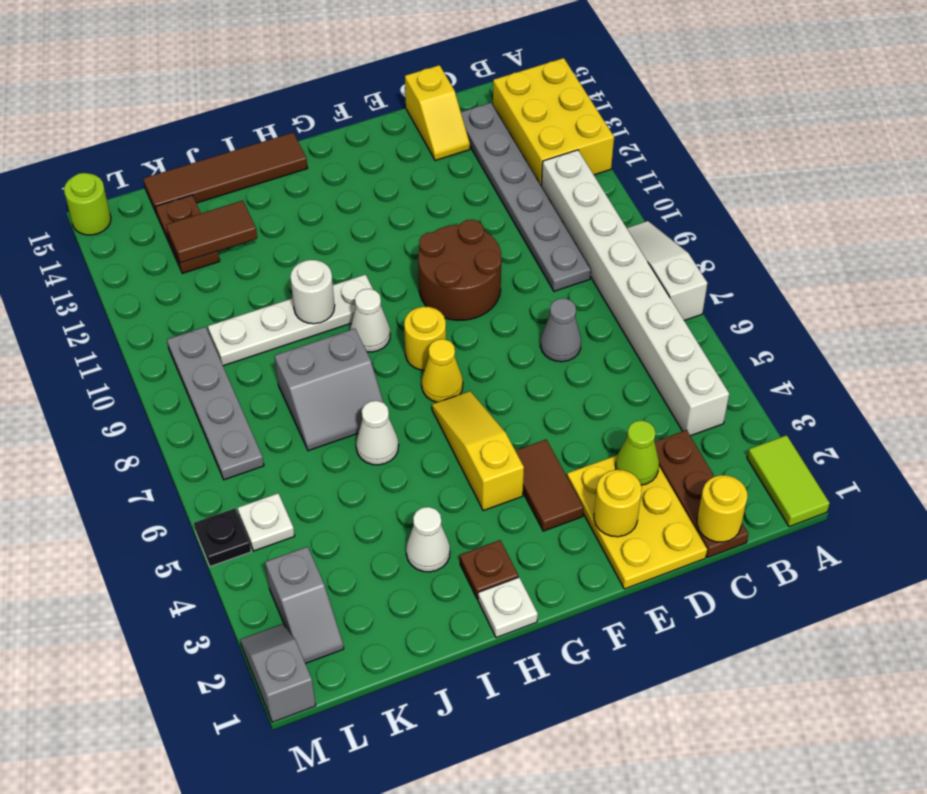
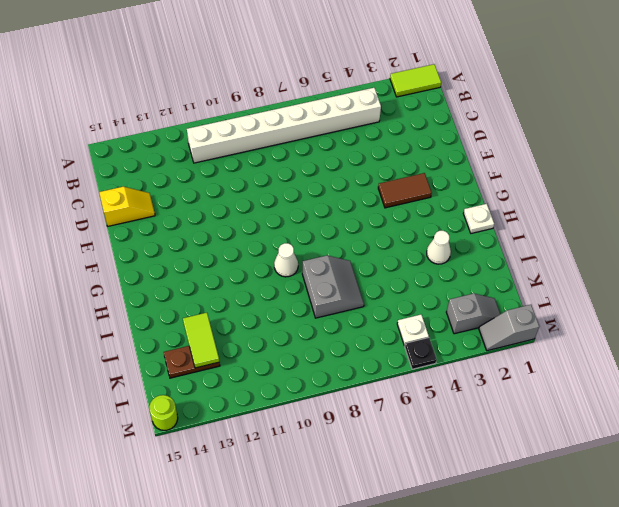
lime 1x2 tile [183,313,219,368] -> brown 1x2 tile [166,201,257,263]
none -> white 1x3 slope [627,221,707,320]
none -> yellow 2x3 brick [493,58,614,185]
none -> brown 1x3 plate [655,430,748,557]
none -> grey 1x6 plate [461,103,591,291]

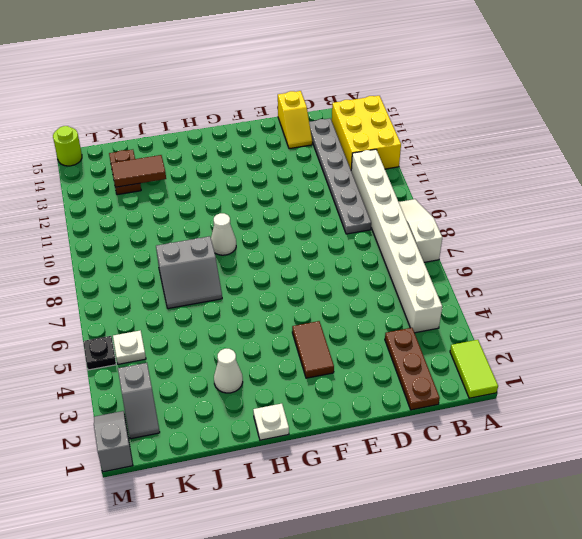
none -> yellow 2x3 plate [567,455,707,589]
none -> grey 1x1 cone [540,298,581,362]
none -> brown 2x2 round brick [418,220,501,320]
none -> yellow 1x3 slope [432,391,524,511]

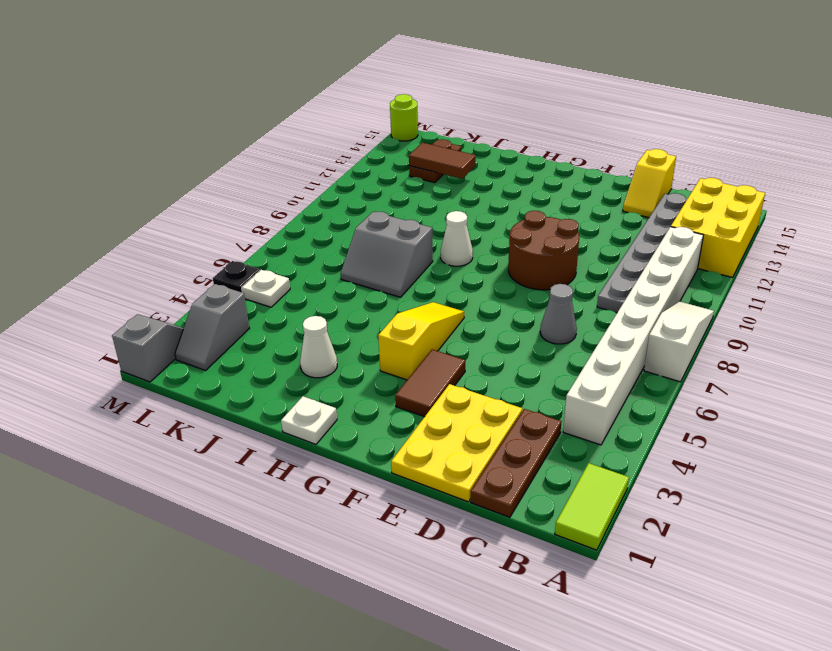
none -> yellow 1x1 cone [422,339,463,402]
none -> yellow 1x1 round brick [404,307,446,370]
none -> brown 1x1 plate [460,540,518,599]
none -> white 1x4 plate [208,275,373,366]

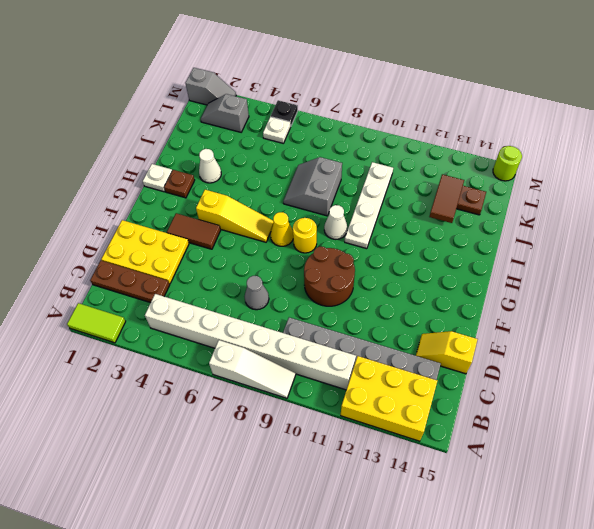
none -> brown 1x4 tile [143,133,307,214]
none -> white 1x1 cone [356,401,399,465]
none -> grey 1x4 plate [167,327,264,480]
none -> yellow 1x1 round brick [697,475,747,542]

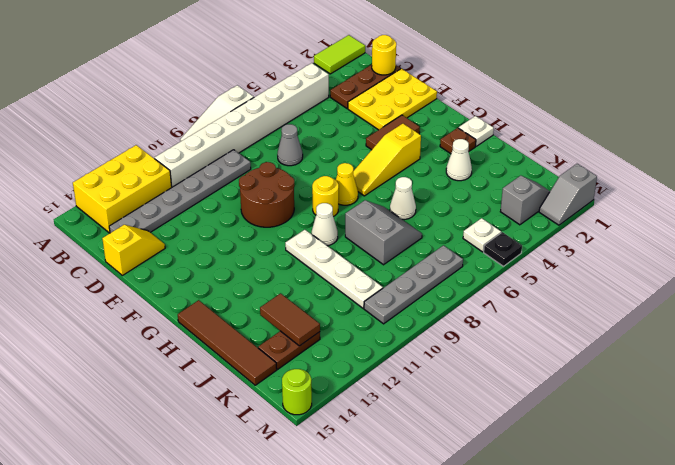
none -> lime 1x1 cone [616,420,659,485]
none -> yellow 1x1 round brick [594,470,642,537]
none -> white 1x1 round brick [290,260,335,324]

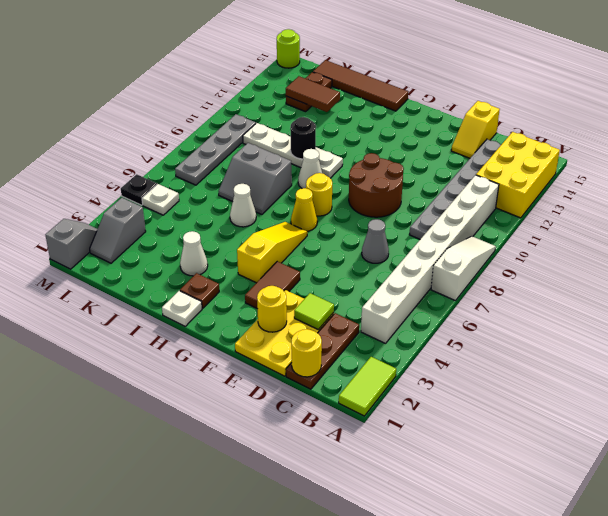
lime 1x1 tile [294,293,334,330] -> lime 1x1 cone [616,420,659,485]
black 1x1 round brick [290,117,316,159] -> white 1x1 round brick [290,260,335,324]

